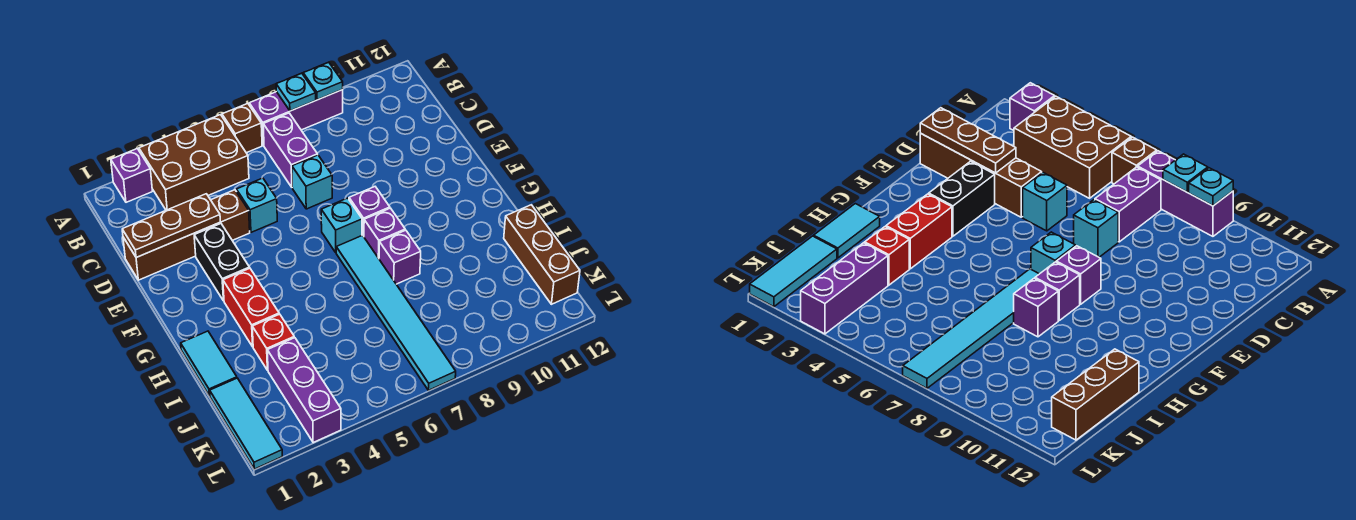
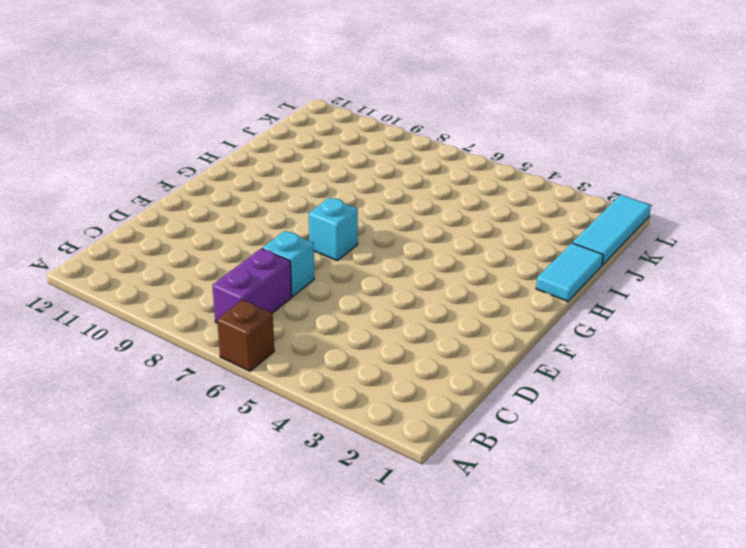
none -> purple 1x1 brick [111,149,152,202]
none -> brown 2x3 brick [139,115,249,210]
none -> purple 1x3 brick [249,90,343,146]

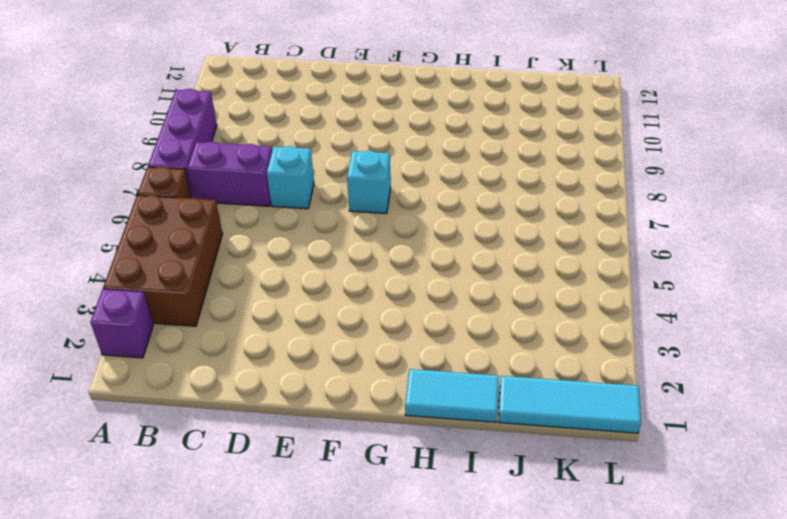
none -> brown 1x4 brick [123,190,250,280]
none -> cyan 1x1 brick [236,178,277,232]
none -> black 1x2 brick [194,224,249,301]

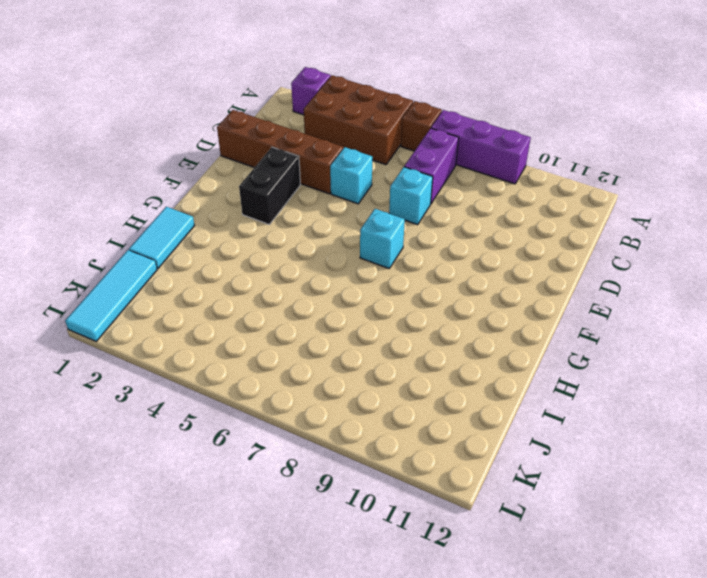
none -> purple 1x1 brick [349,187,390,236]
none -> red 1x2 brick [223,268,279,347]
none -> cyan 1x6 tile [336,235,456,390]

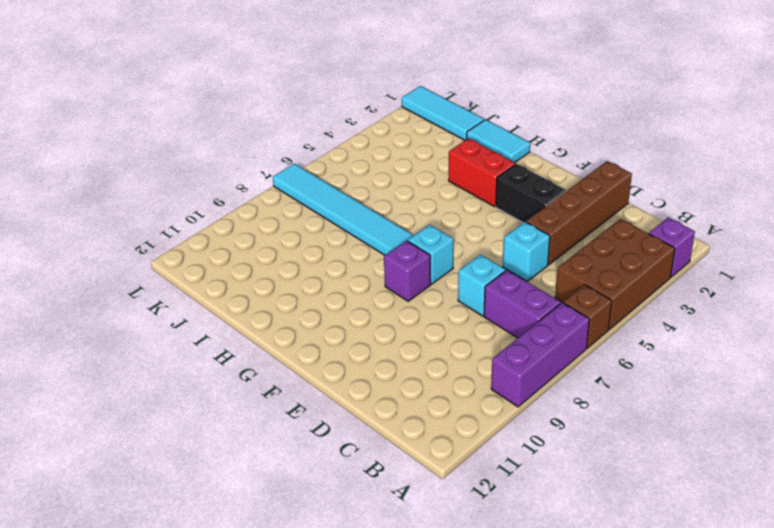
none -> purple 1x1 brick [364,208,405,258]
none -> purple 1x1 brick [379,230,421,284]
none -> red 1x1 brick [252,314,294,370]

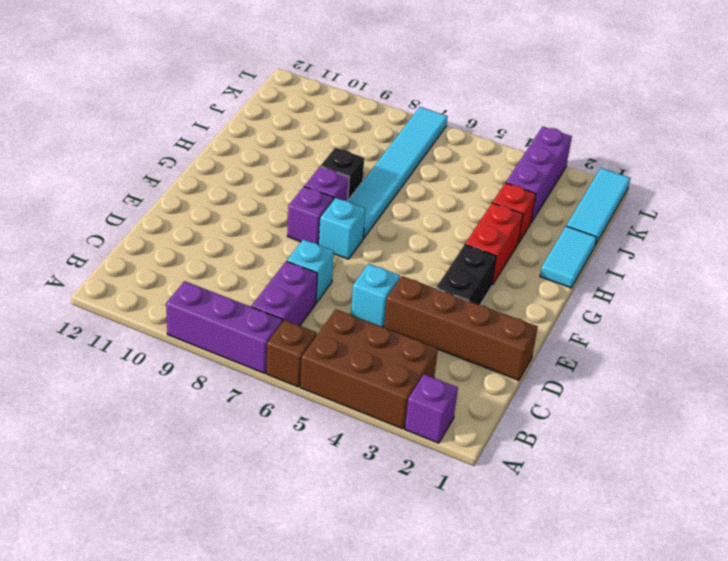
black 1x1 brick [320,148,364,200] -> purple 1x1 brick [379,230,421,284]
none -> brown 1x3 brick [504,205,580,304]
none -> cyan 1x1 plate [276,73,316,111]
none -> cyan 1x1 plate [303,62,343,100]

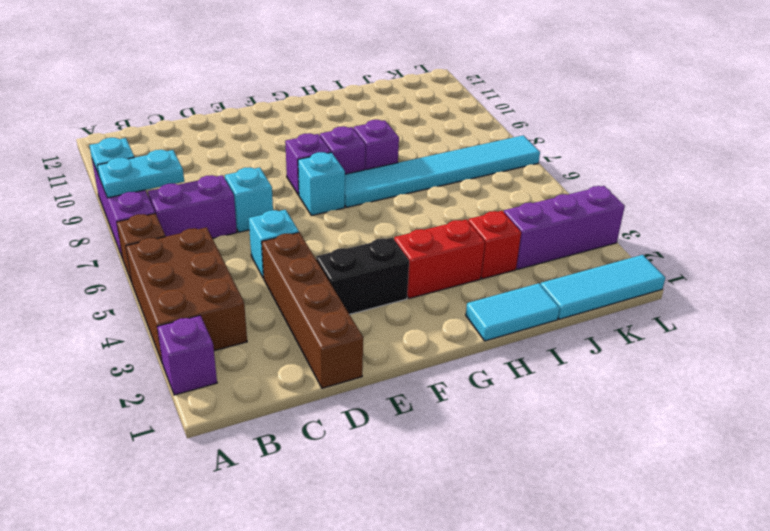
cyan 1x2 plate [97,150,184,198] -> cyan 1x1 plate [276,73,316,111]
none -> brown 1x3 brick [504,205,580,304]
none -> brown 1x3 plate [122,194,220,258]

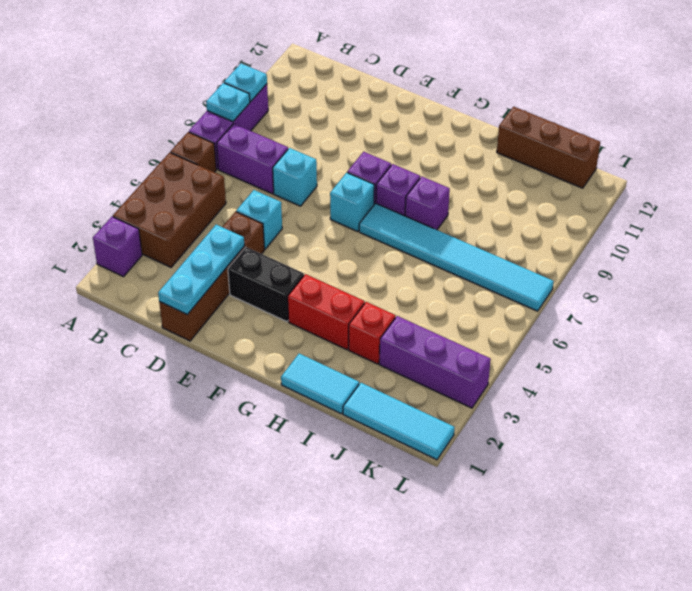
cyan 1x3 plate [158,225,244,315] -> brown 1x3 plate [122,194,220,258]

